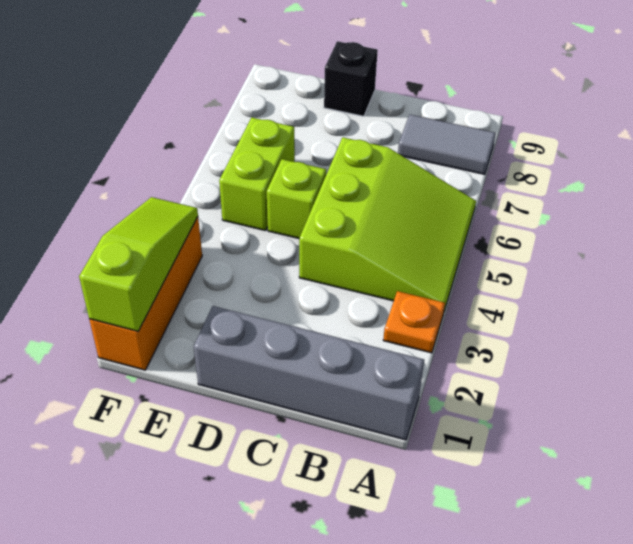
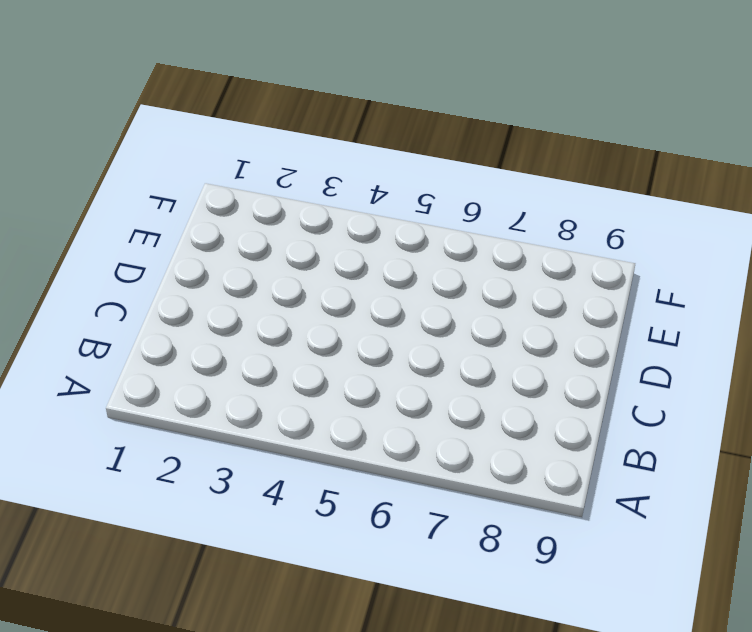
none -> grey 1x4 brick [194,306,424,440]
none -> orange 1x1 plate [383,291,445,353]

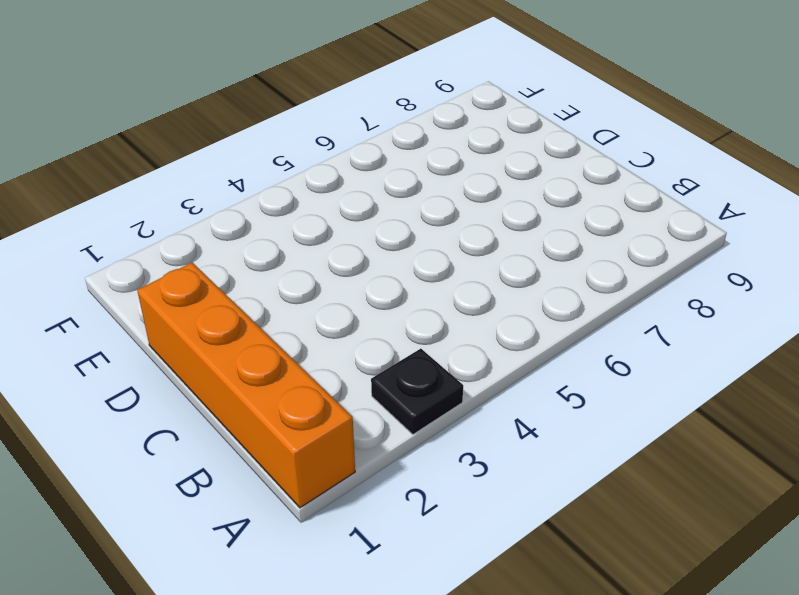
orange 1x4 brick [137,262,355,508] -> grey 1x4 brick [194,306,424,440]
black 1x1 plate [371,349,463,434] -> orange 1x1 plate [383,291,445,353]
none -> lime 3x3 slope [299,137,476,310]
none -> grey 1x2 tile [398,115,496,174]

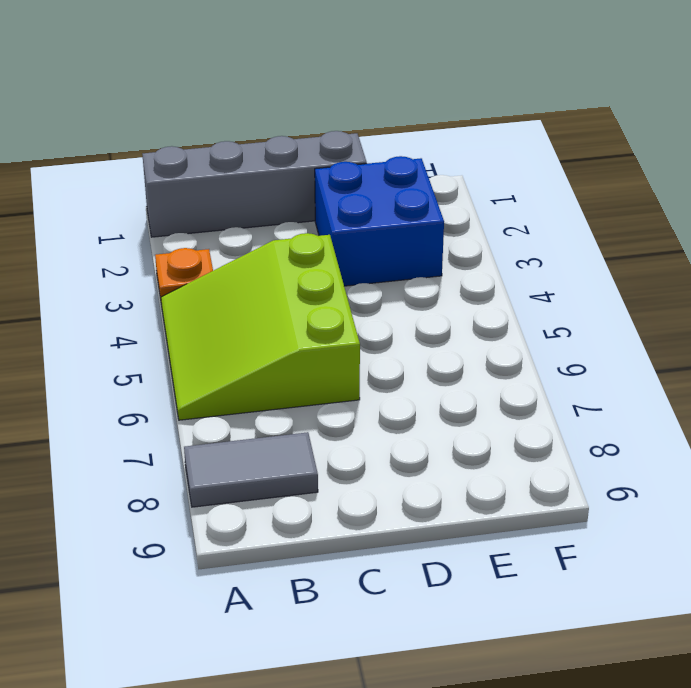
blue 2x2 brick [315,156,444,286] -> none
none -> lime 1x1 brick [267,159,326,238]
none -> black 1x1 brick [324,41,378,116]

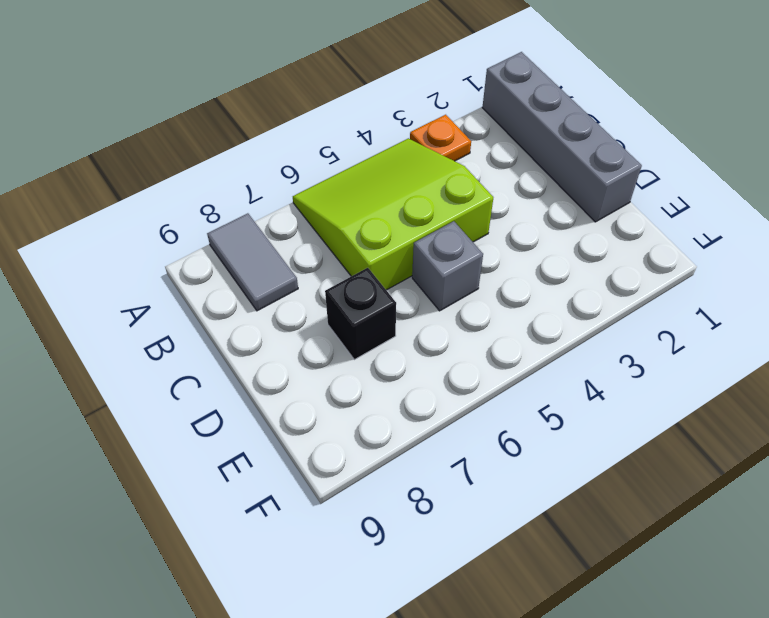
grey 1x1 brick [412,221,483,311] -> lime 1x1 brick [267,159,326,238]
black 1x1 brick [325,268,396,360] -> black 1x1 brick moved to [324,41,378,116]
none -> lime 1x2 brick [219,117,295,231]
none -> orange 1x3 brick [89,217,202,370]

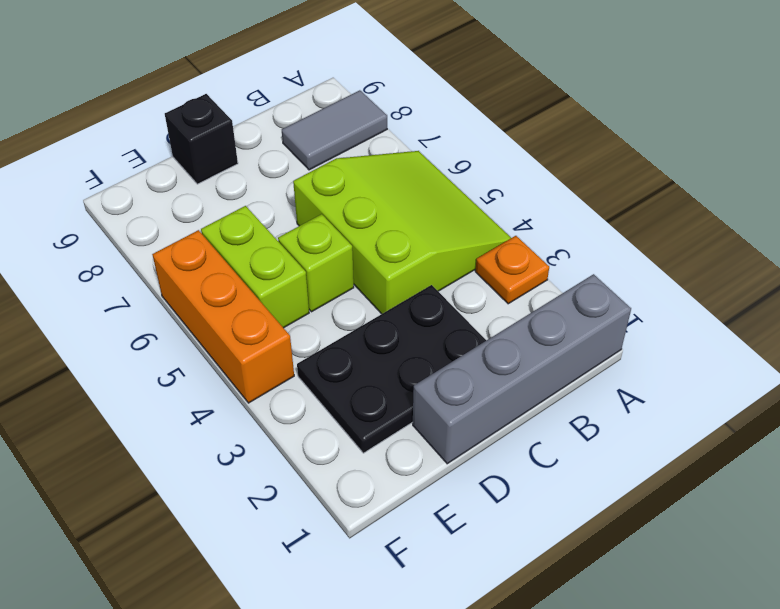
black 2x3 plate [297,285,486,453] -> none
orange 1x3 brick [152,230,294,403] -> orange 1x3 brick moved to [89,217,202,370]
none -> lime 1x3 slope [79,197,198,331]

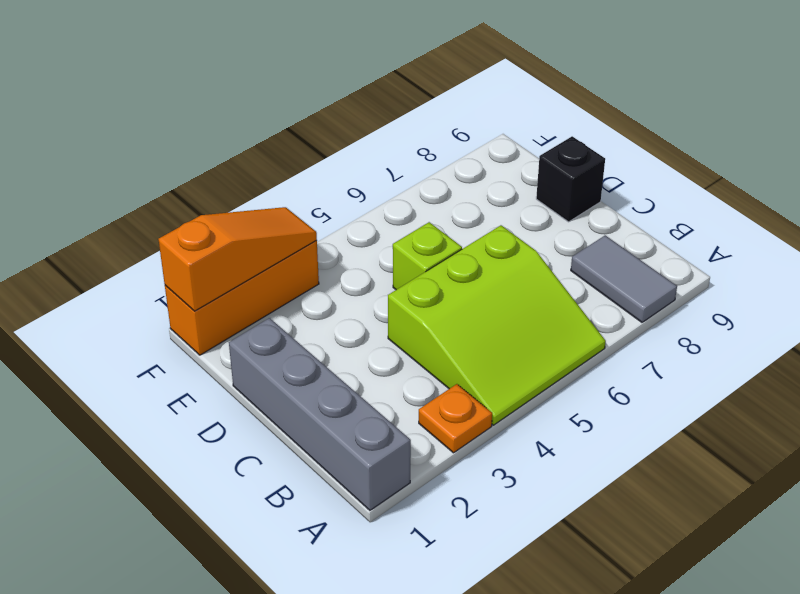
orange 1x3 slope [158,207,317,311] -> lime 1x3 slope [79,197,198,331]
none -> lime 1x2 brick [219,117,295,231]

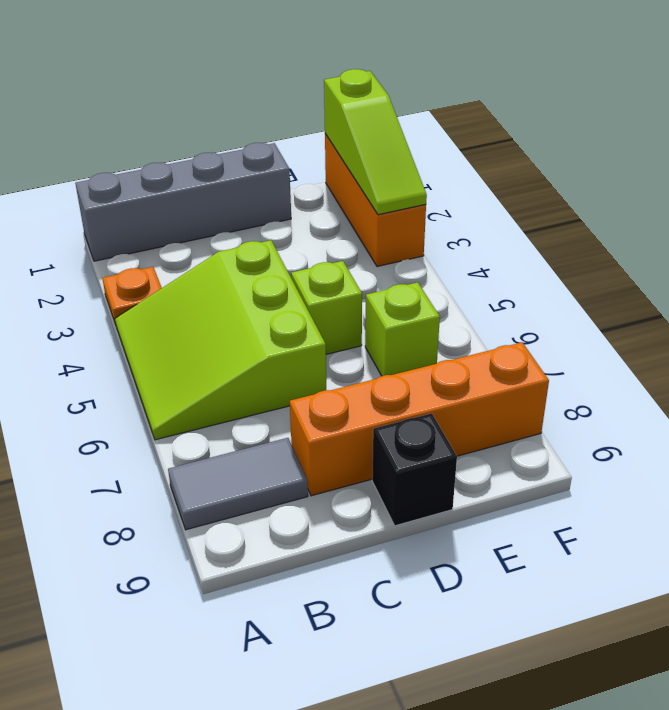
orange 1x4 brick [290,342,549,496] -> none
lime 1x1 brick [365,282,440,376] -> lime 1x2 brick [219,117,295,231]

